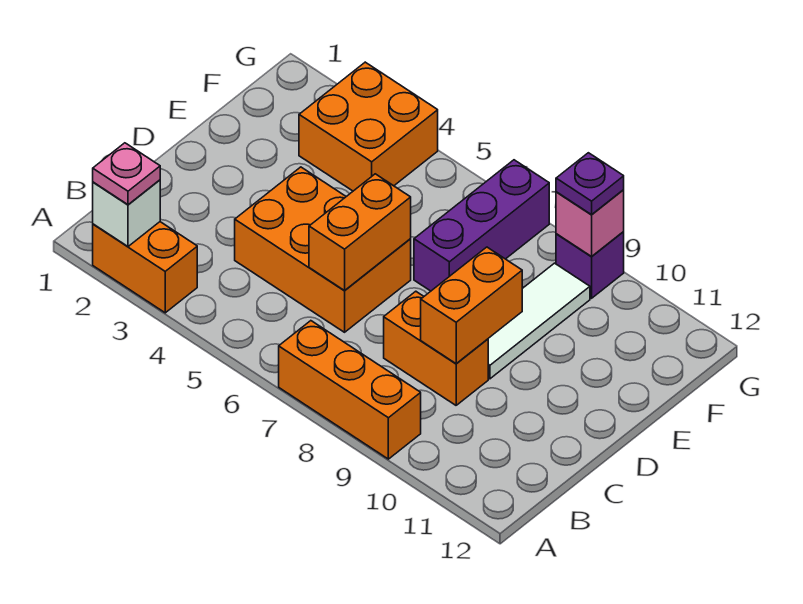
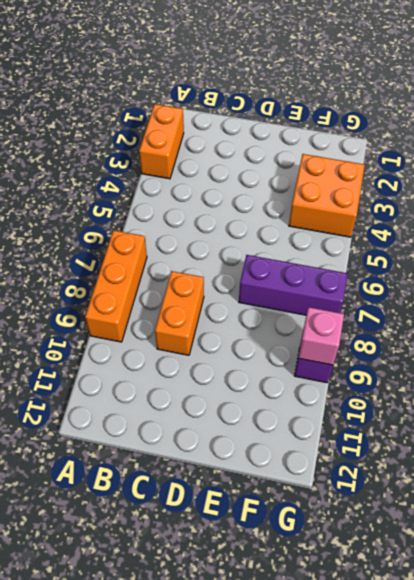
none -> orange 2x3 brick [235,167,411,332]
none -> white 1x3 tile [488,263,590,379]
none -> white 1x1 brick [93,180,160,246]

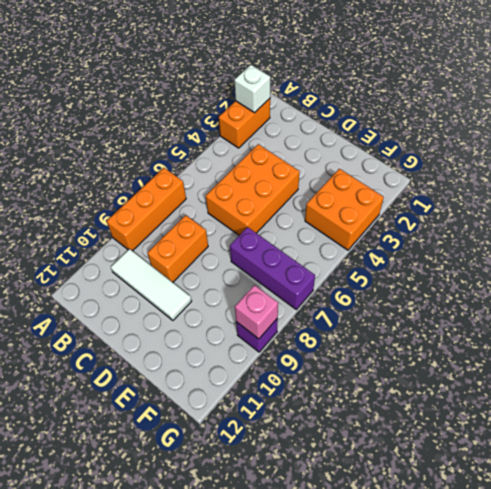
white 1x3 tile [111,249,192,320] -> white 1x3 tile moved to [488,263,590,379]
none -> orange 1x2 brick [309,174,411,290]
none -> orange 1x2 brick [421,247,522,364]
none -> pink 1x1 plate [93,143,160,205]

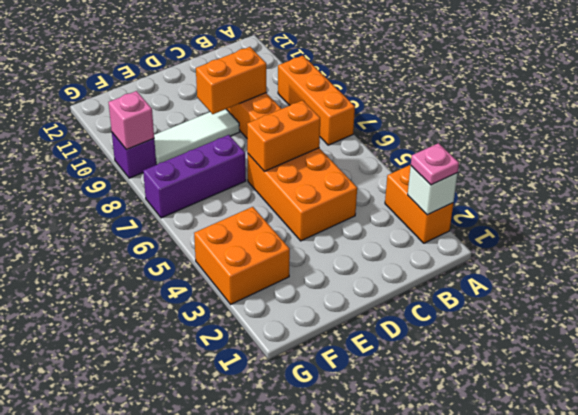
none -> purple 1x1 plate [556,153,624,215]

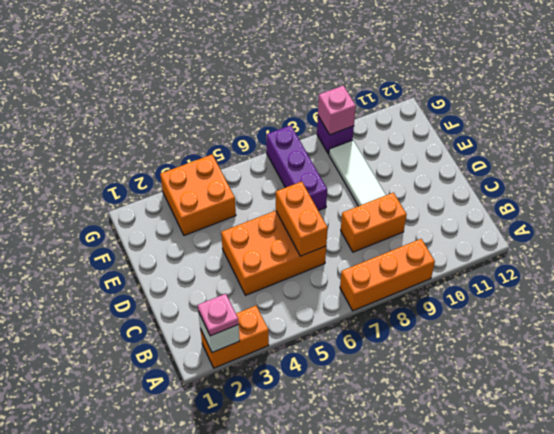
none -> orange 1x2 brick [421,247,522,364]
none -> purple 1x1 plate [556,153,624,215]

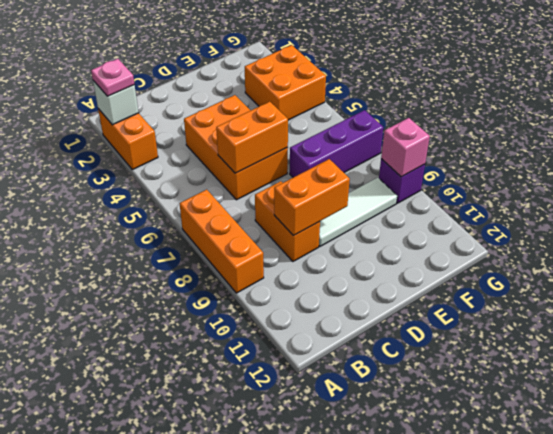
none -> purple 1x1 plate [556,153,624,215]

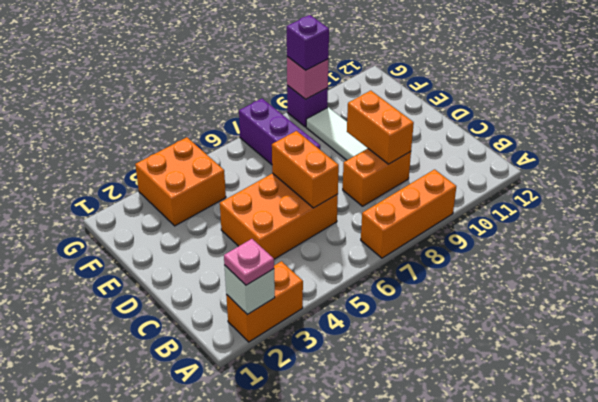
purple 1x1 brick [287,15,329,70] -> purple 1x1 plate [556,153,624,215]

